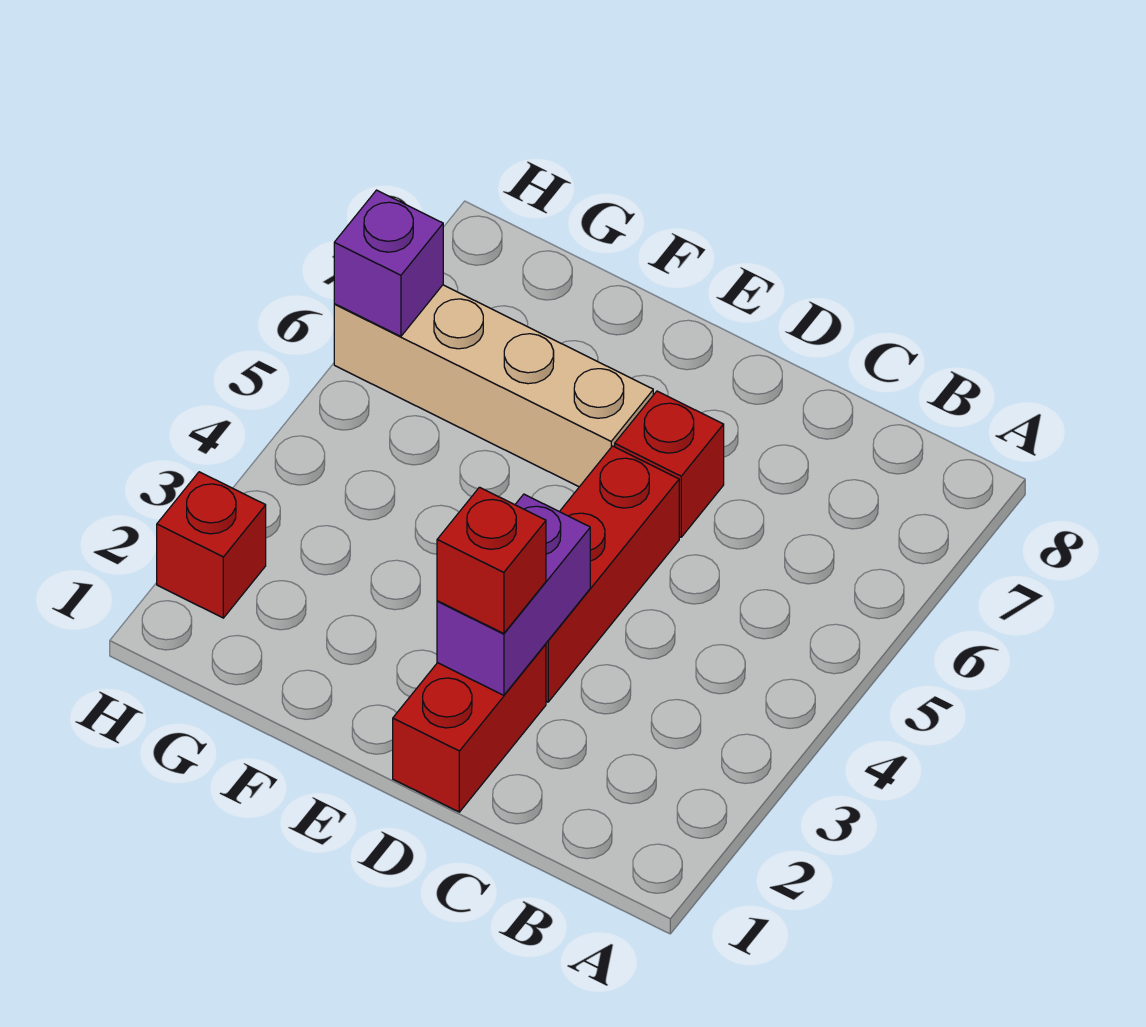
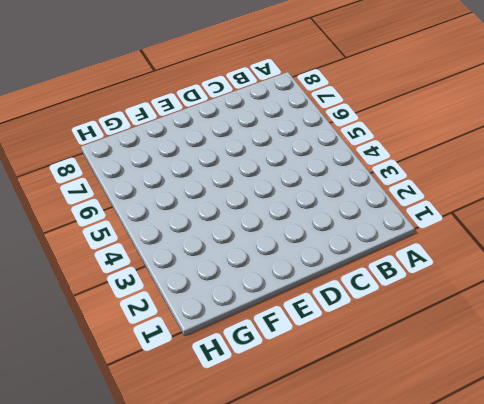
none -> red 1x2 brick [393,644,546,812]
none -> red 1x3 brick [546,446,679,702]

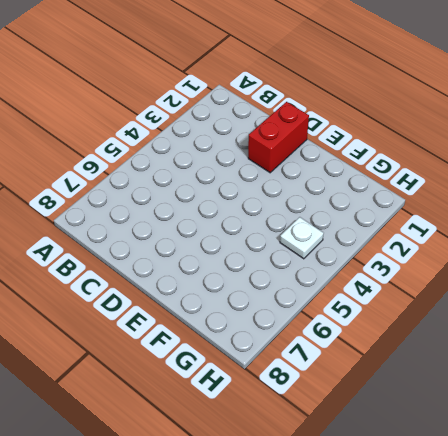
white 1x1 plate [280,217,324,259] -> none
none -> red 1x3 brick [546,446,679,702]
none -> red 1x1 brick [615,391,724,537]

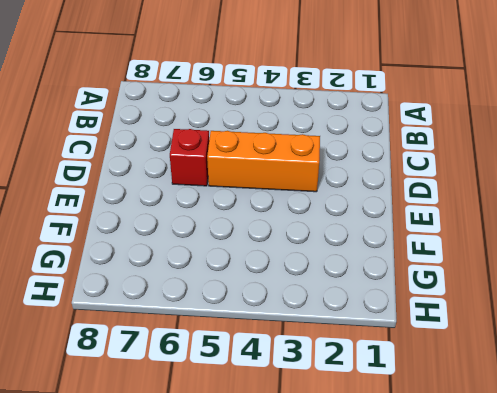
orange 1x3 brick [207,131,320,192] -> red 1x3 brick [546,446,679,702]
none -> red 1x2 brick [393,644,546,812]
none -> tan 1x4 brick [334,285,653,487]

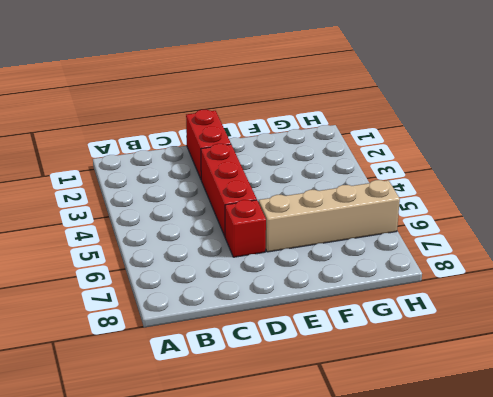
none -> red 1x1 brick [157,472,266,618]
none -> purple 1x2 brick [437,494,590,695]

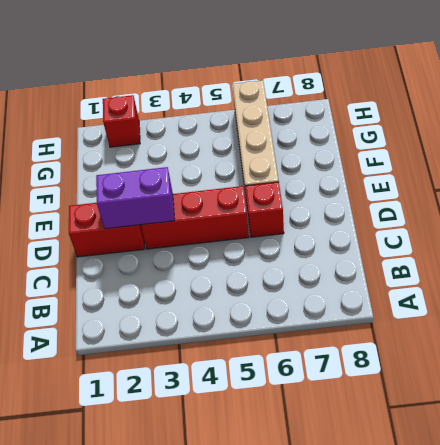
none -> purple 1x1 brick [334,190,443,336]
none -> red 1x1 brick [437,487,546,634]

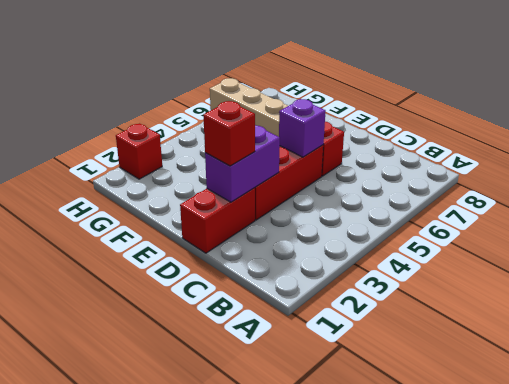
purple 1x1 brick [279,99,325,157] -> purple 1x1 brick moved to [334,190,443,336]

